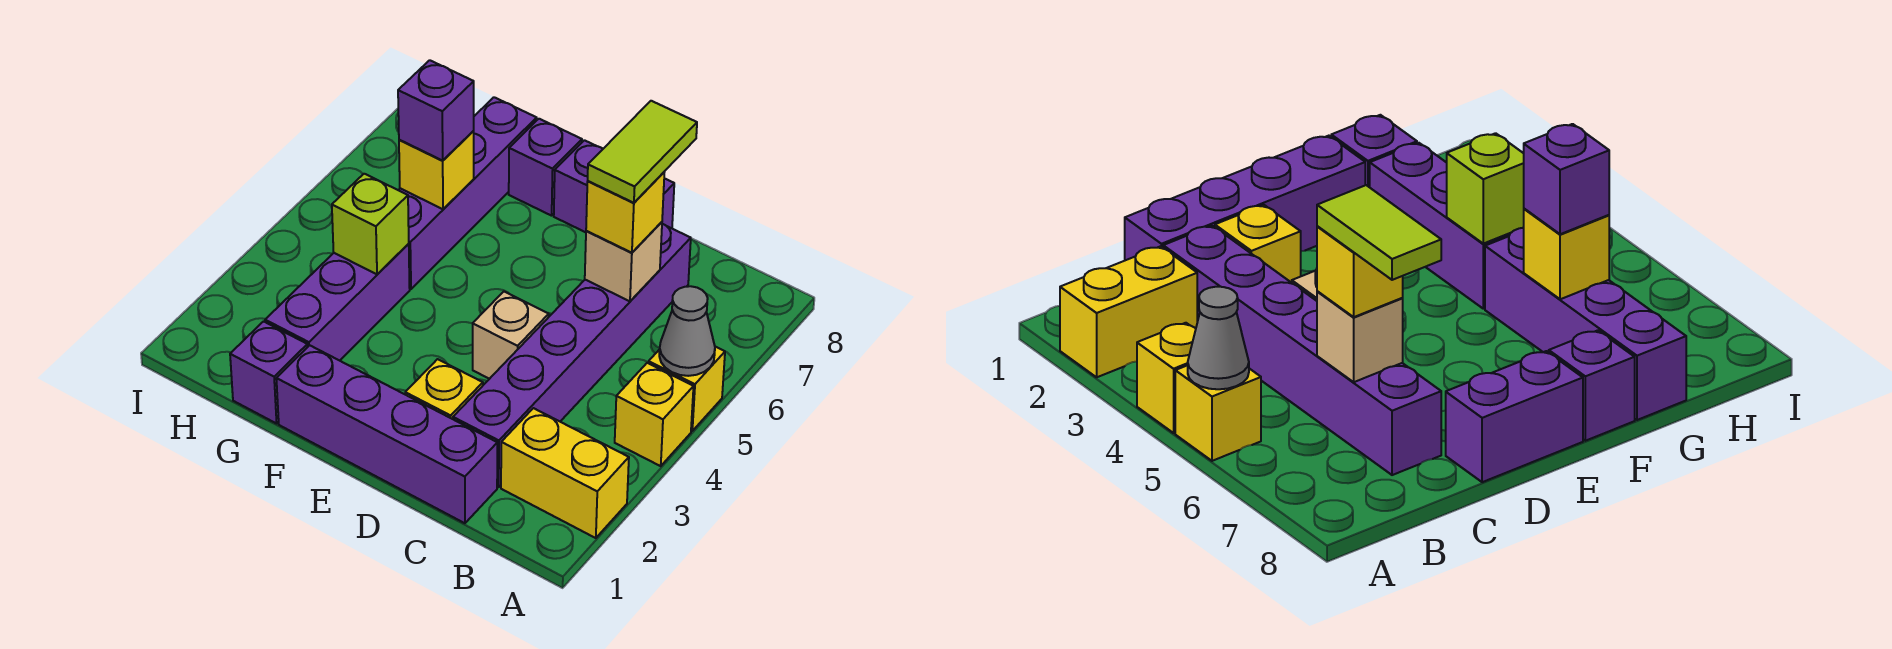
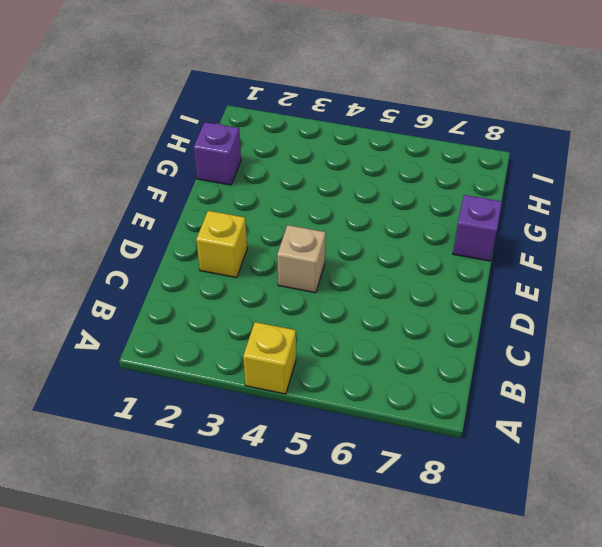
none -> yellow 1x2 brick [501,408,629,538]
none -> yellow 1x1 brick [649,347,725,431]
none -> purple 1x4 brick [276,345,497,523]

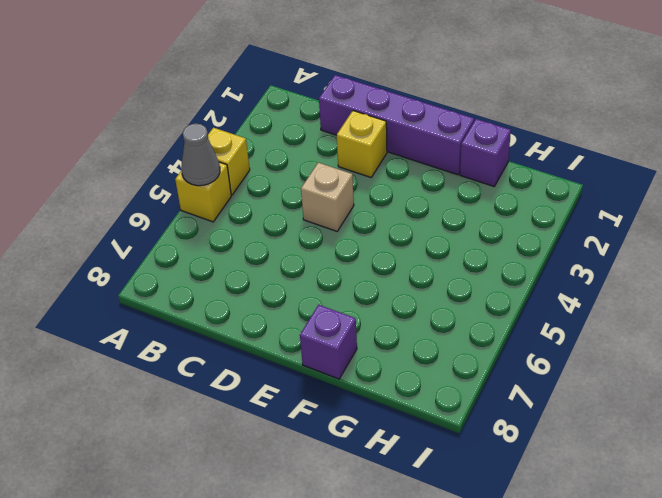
none -> yellow 1x2 brick [501,408,629,538]
none -> purple 1x6 brick [453,224,691,487]
none -> purple 1x2 brick [554,140,674,232]

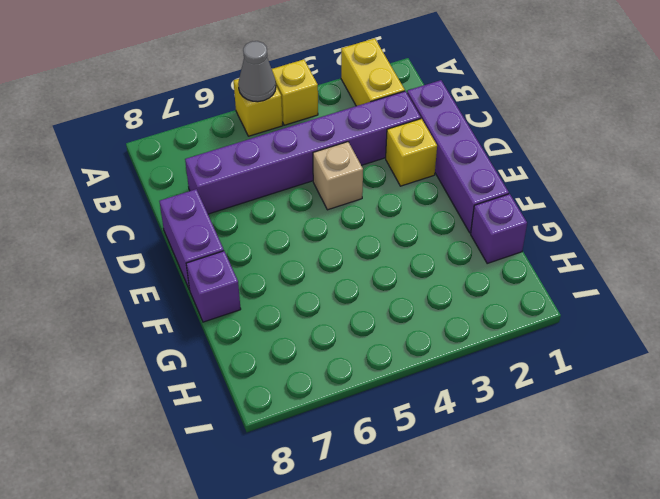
none -> purple 1x3 brick [265,244,410,361]
none -> purple 1x4 brick [399,97,537,289]
none -> tan 1x1 brick [585,222,662,301]

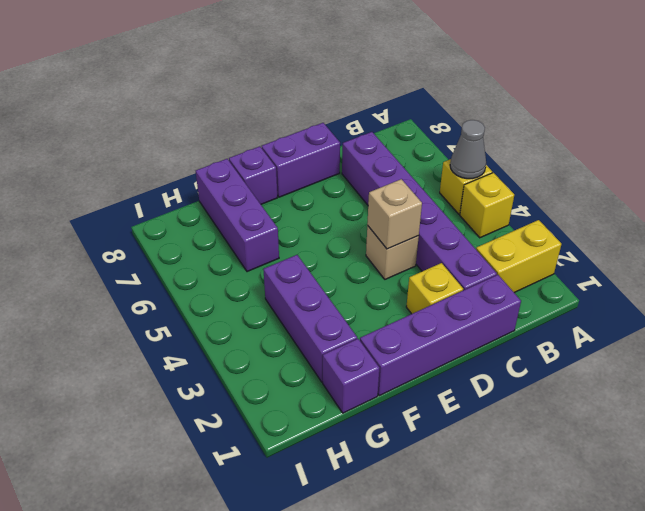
tan 1x1 brick [367,179,422,249] -> tan 1x1 brick moved to [585,222,662,301]
purple 1x3 brick [196,159,279,272] -> purple 1x4 brick [399,97,537,289]
none -> lime 1x1 brick [332,174,409,274]
none -> yellow 1x1 brick [399,131,474,209]
none -> yellow 1x1 brick [586,172,664,253]

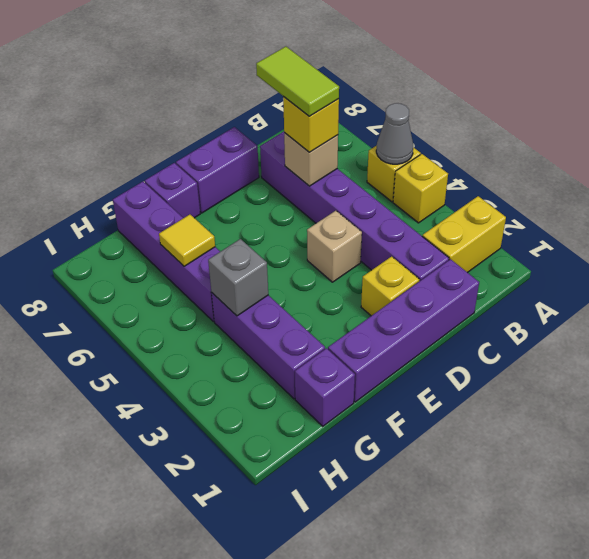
grey 1x1 brick [208,239,268,316] -> lime 1x1 brick [332,174,409,274]
yellow 1x1 tile [159,215,215,266] -> yellow 1x1 brick [399,131,474,209]
none -> purple 1x1 brick [398,60,474,160]

